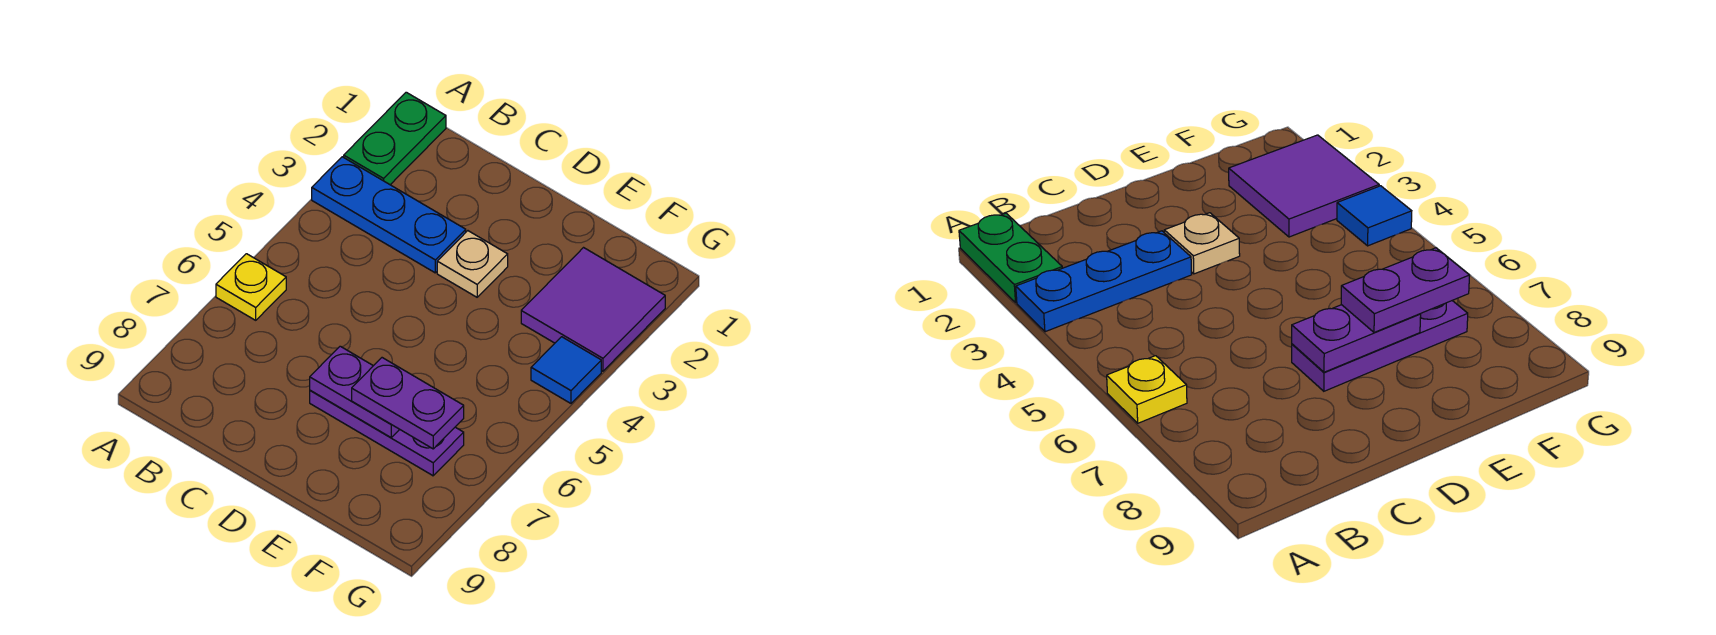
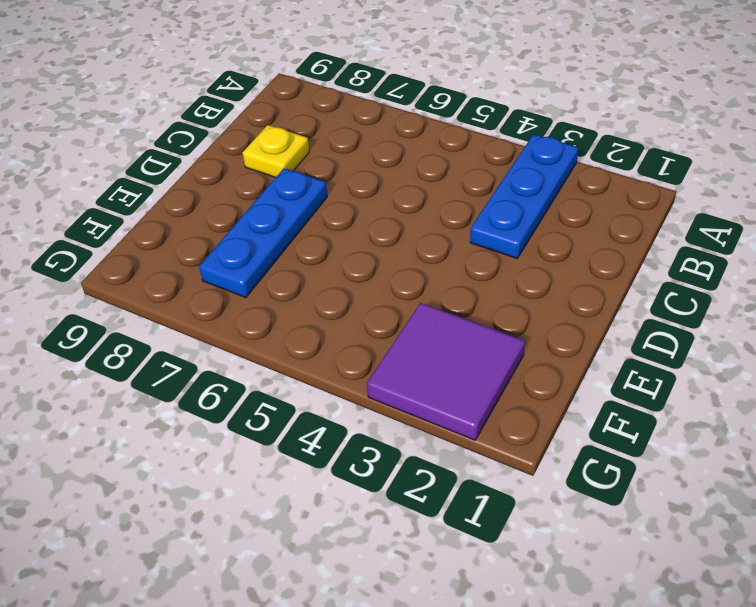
yellow 1x1 plate [243,125,309,178] -> yellow 1x1 plate moved to [216,254,286,320]
blue 1x3 plate [199,168,327,298] -> purple 1x3 plate [310,391,464,476]
none -> green 1x2 plate [344,92,446,185]
none -> tan 1x1 plate [437,231,508,297]

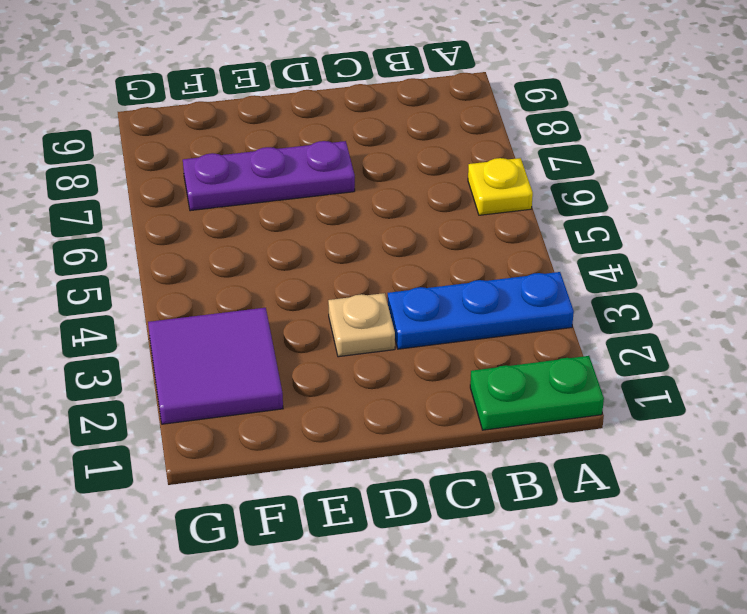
green 1x2 plate [470,356,604,430] -> green 1x2 plate turned to [344,92,446,185]
none -> blue 1x1 tile [531,337,601,403]
none -> purple 1x2 plate [310,346,400,438]

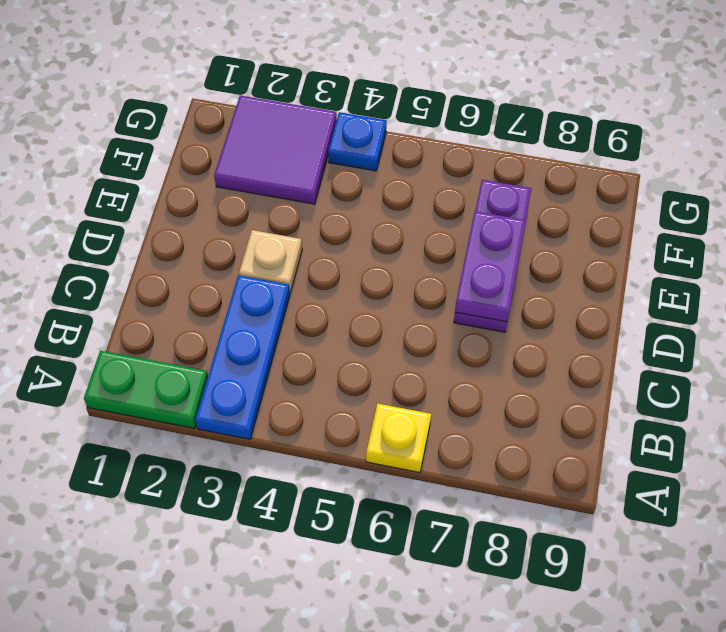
blue 1x1 plate [328,112,387,171] -> blue 1x1 tile [531,337,601,403]
none -> purple 1x2 plate [352,358,464,449]

